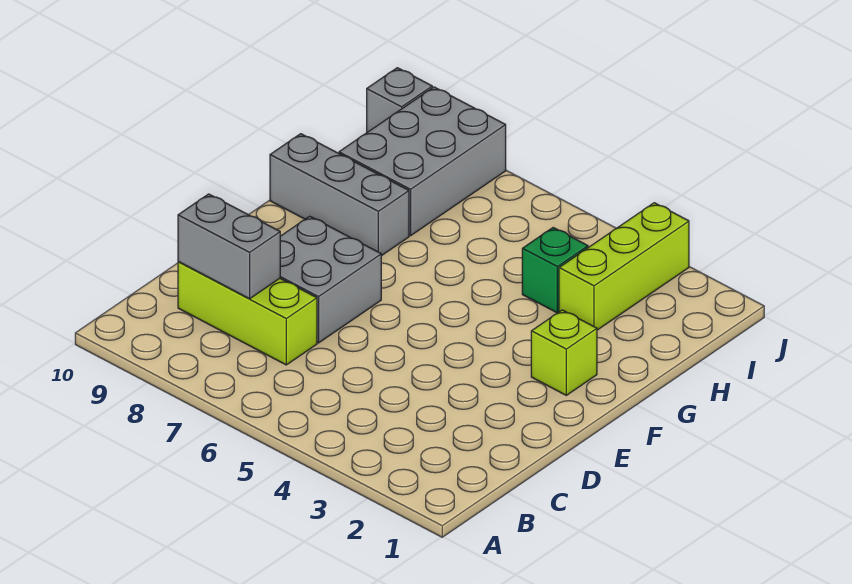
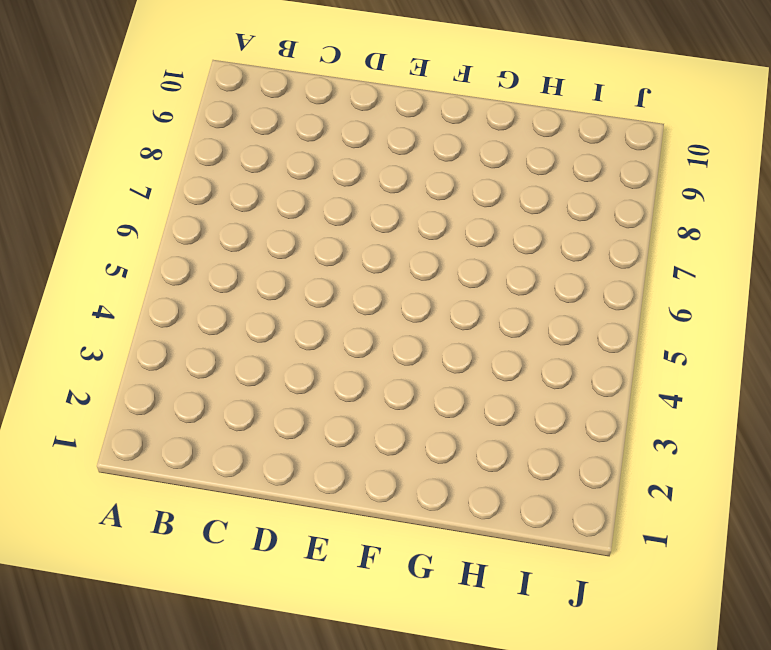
none -> lime 1x3 brick [178,262,317,365]
none -> grey 2x2 brick [280,216,381,343]

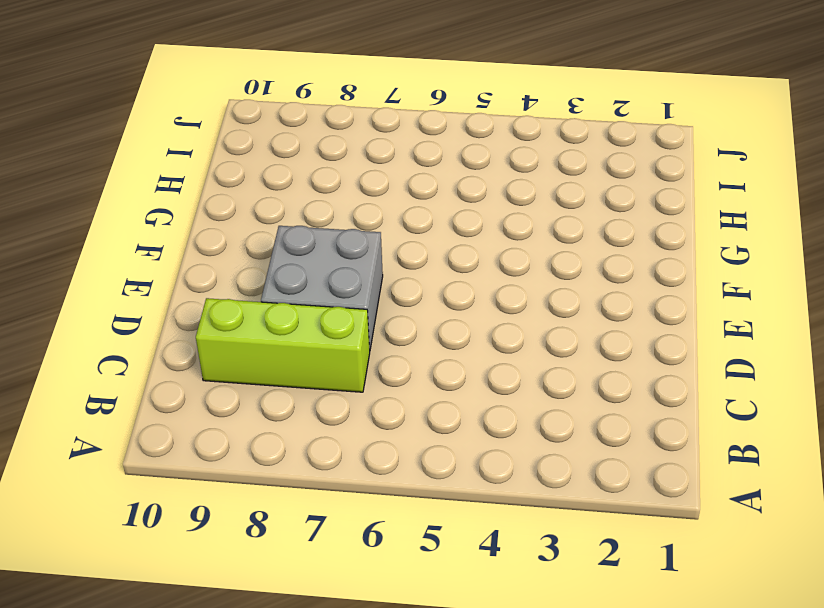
none -> lime 1x1 brick [531,310,597,395]
none -> grey 1x3 brick [270,134,409,256]

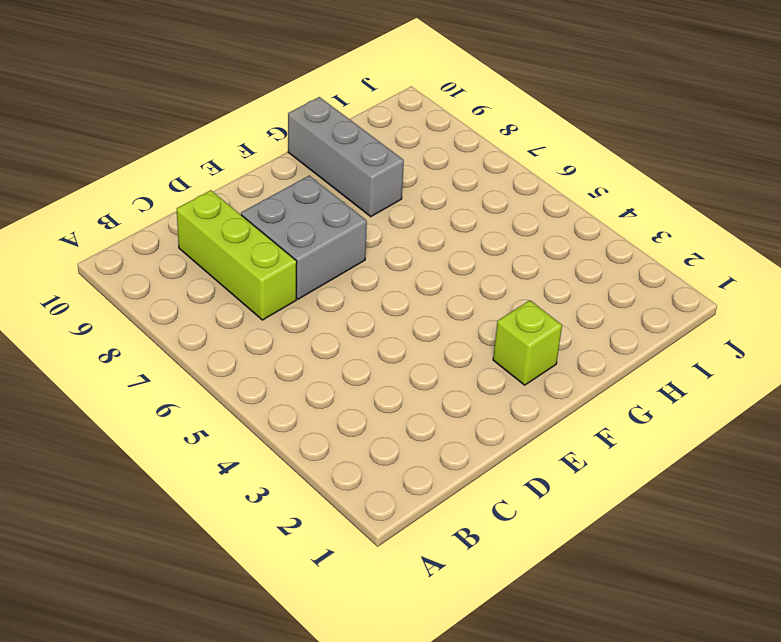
none -> lime 1x3 brick [559,203,689,330]
none -> green 1x1 brick [522,228,588,313]

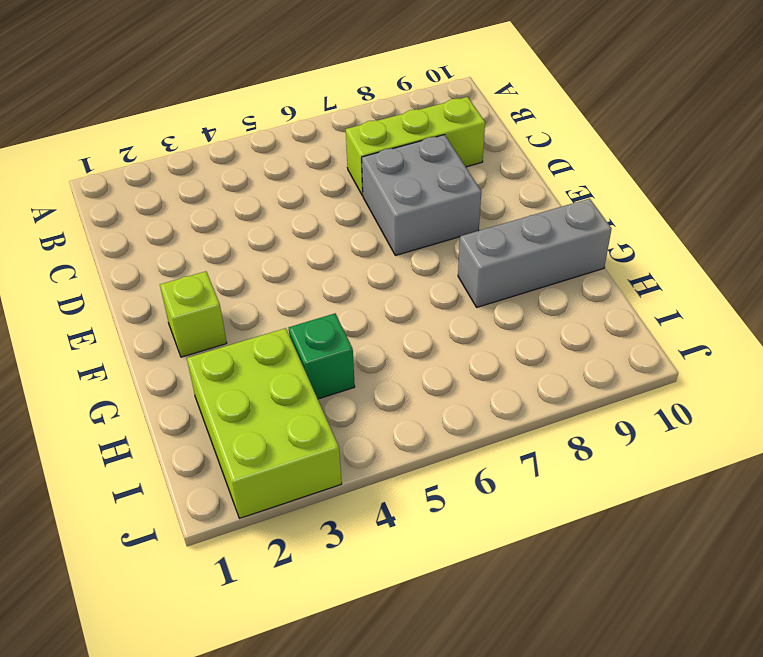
lime 2x3 brick [187,328,342,518] -> lime 1x3 brick [559,203,689,330]
none -> grey 2x3 brick [339,87,506,236]
none -> grey 1x1 brick [367,68,432,132]

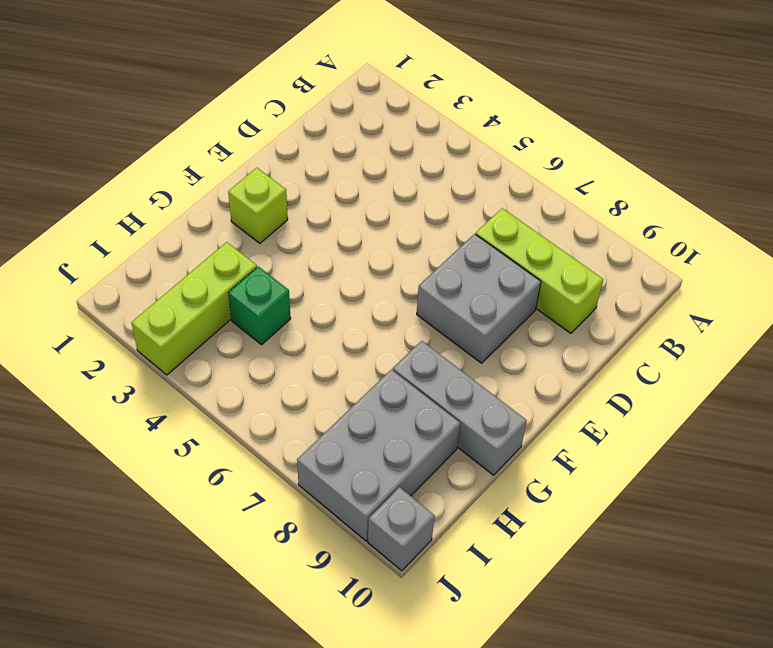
none -> grey 1x2 brick [178,194,280,299]

